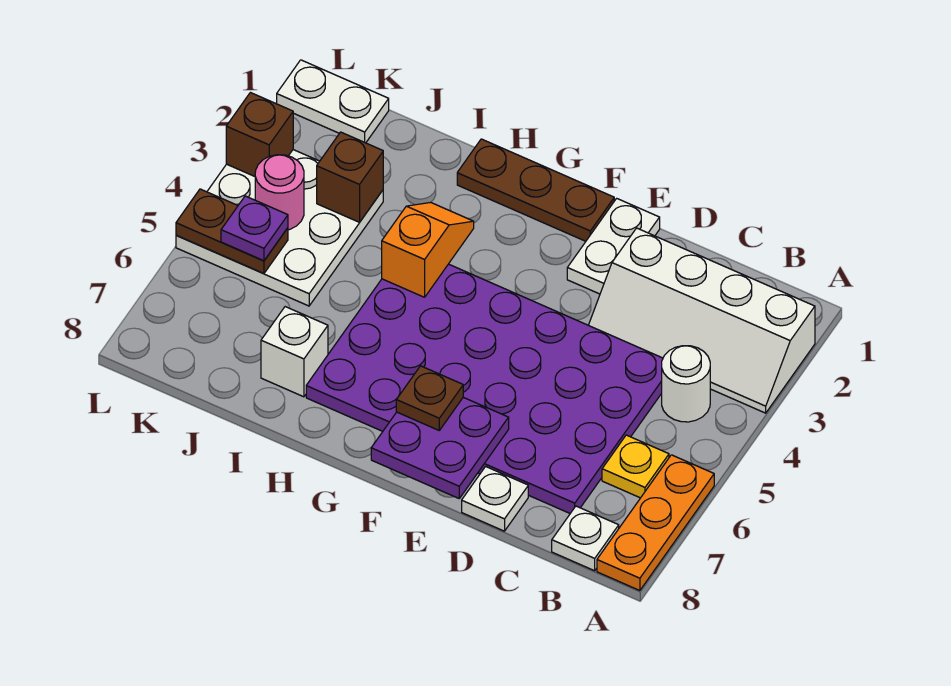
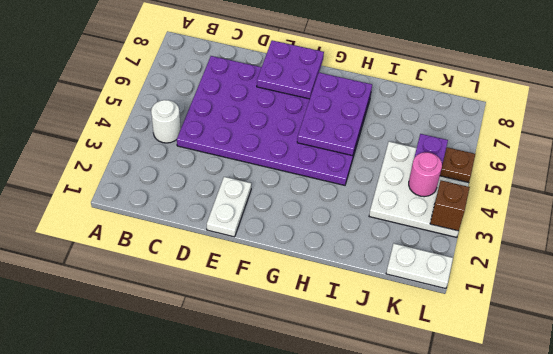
purple 2x3 plate [297,73,372,156] -> none
none -> white 2x4 slope [589,228,815,413]
none -> orange 1x3 plate [597,455,714,591]
none -> yellow 1x1 plate [602,435,669,498]

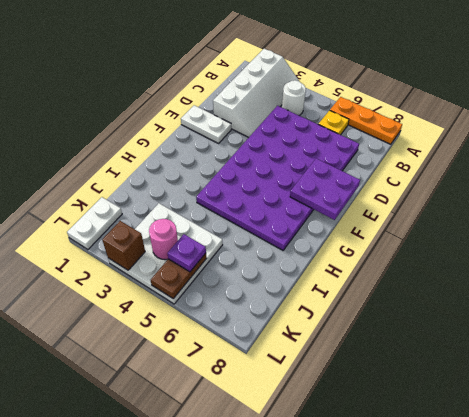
none -> white 1x1 plate [552,506,619,571]
none -> white 1x1 plate [462,467,528,531]
none -> brown 1x3 plate [457,139,614,241]

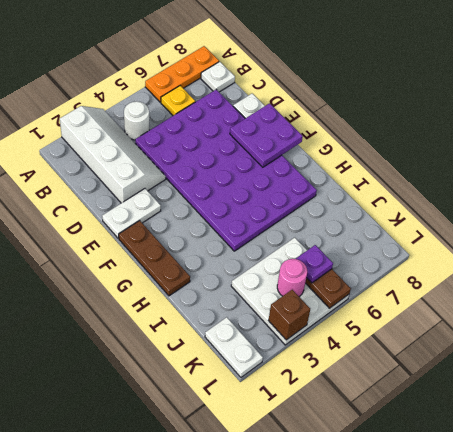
none -> white 1x1 brick [261,307,328,397]
none -> orange 1x2 slope [382,202,474,297]
none -> brown 1x1 brick [317,132,383,222]

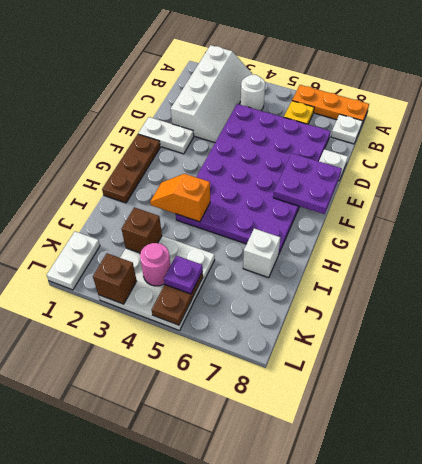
none -> brown 1x1 plate [396,366,463,430]

